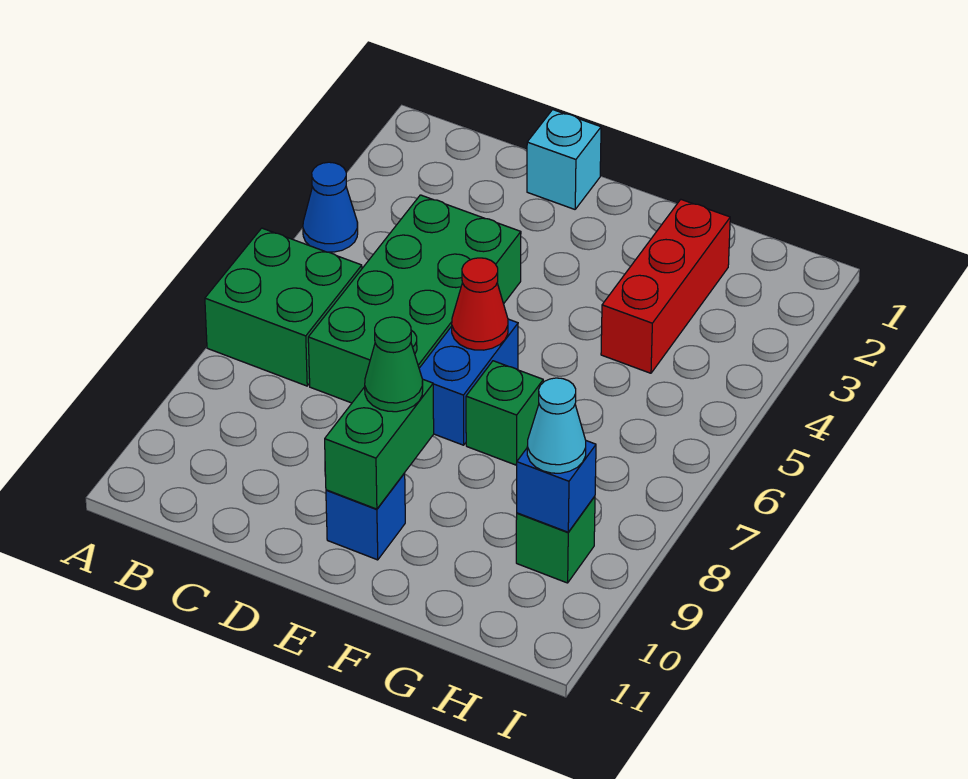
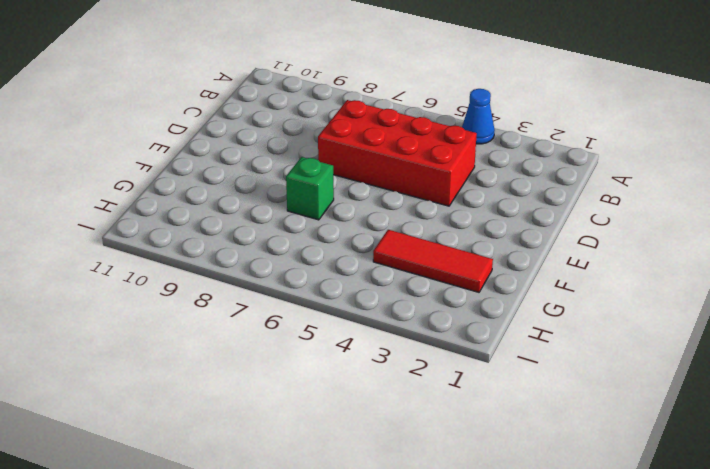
red 2x4 brick [318,100,477,206] -> green 2x4 brick [308,195,521,403]
red 1x3 tile [373,230,493,292] -> red 1x3 brick [601,200,730,373]
none -> green 2x2 brick [205,228,362,386]
none -> cyan 1x1 brick [527,110,601,209]
none -> blue 1x2 brick [419,319,518,445]

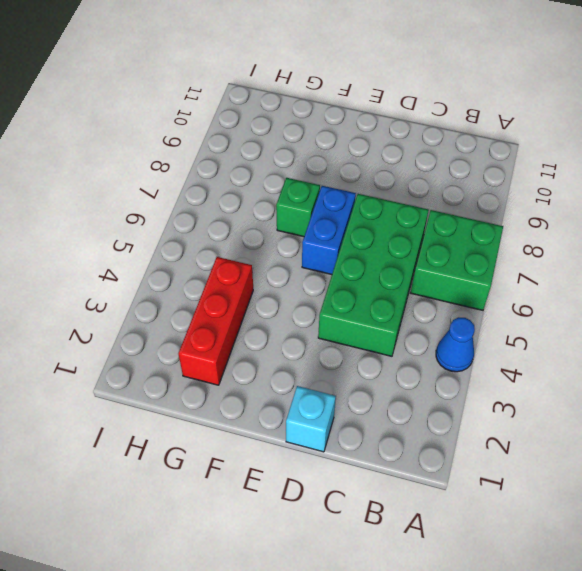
none -> blue 1x1 brick [326,473,405,560]
none -> green 1x1 brick [516,496,595,583]
none -> red 1x1 cone [452,258,508,350]

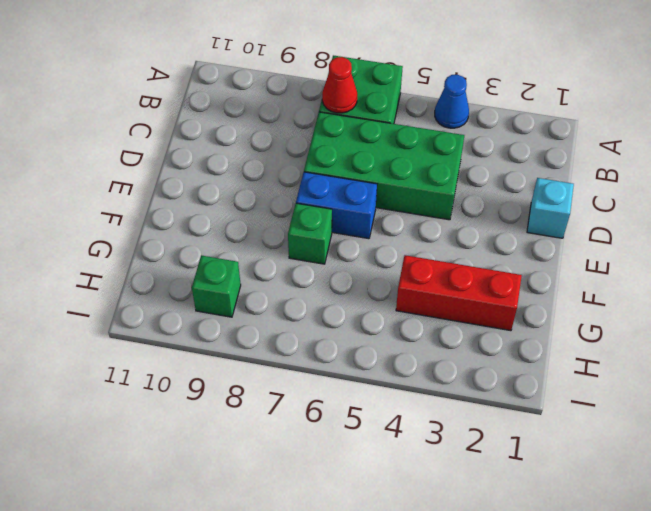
red 1x1 cone [322,57,357,113] -> red 1x1 cone moved to [452,258,508,350]
none -> blue 1x1 brick [326,473,405,560]
none -> green 1x2 brick [325,380,434,509]
none -> blue 1x1 brick [517,441,596,532]

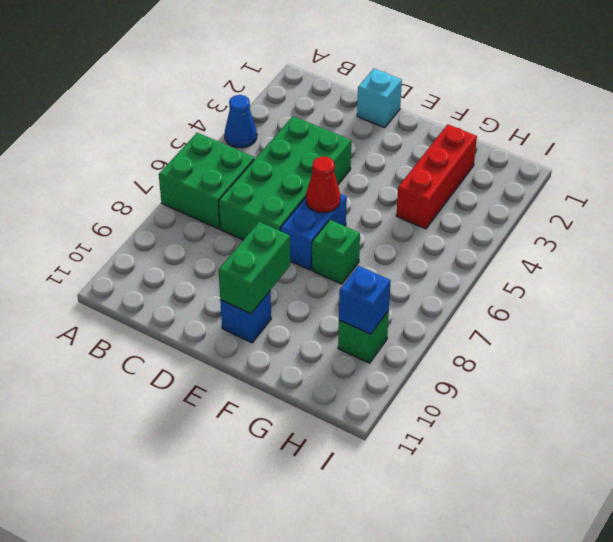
none -> green 1x1 cone [365,317,423,412]
none -> cyan 1x1 cone [527,378,586,473]

